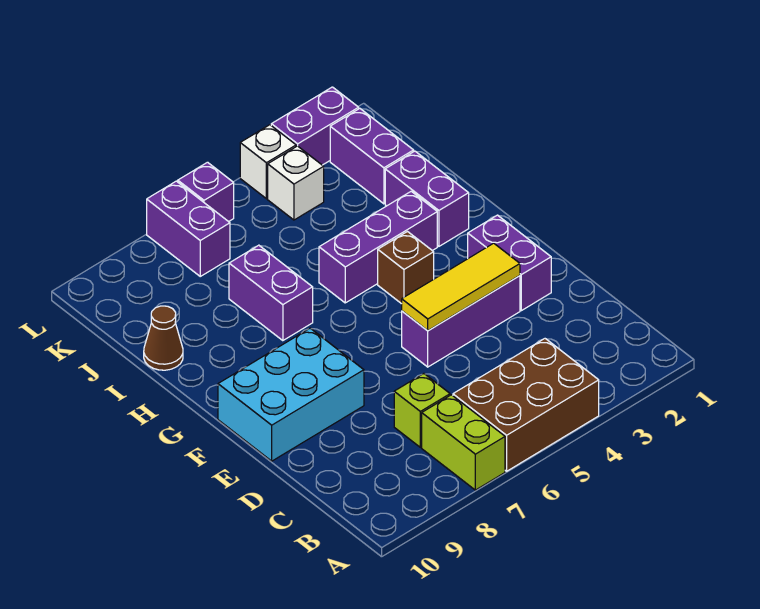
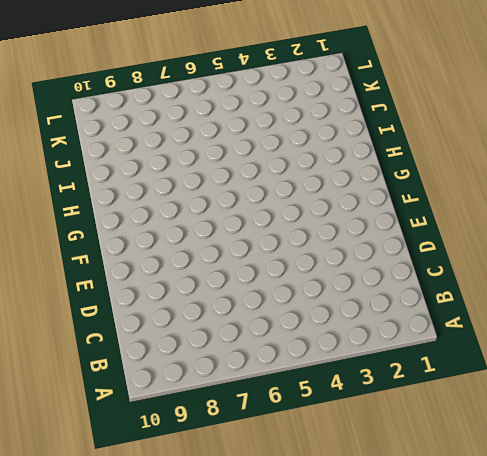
none -> brown 2x3 brick [453,339,599,471]
none -> lime 1x2 brick [422,395,505,490]
none -> lime 1x1 brick [394,374,450,447]

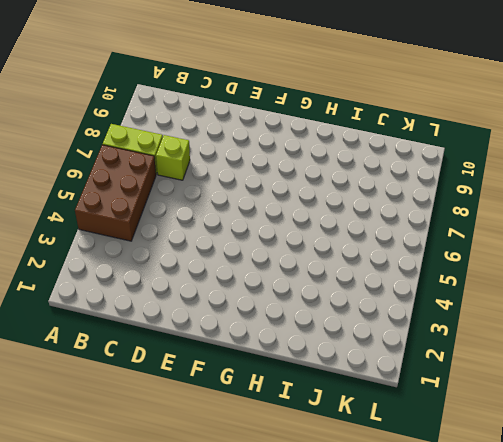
none -> purple 1x2 brick [468,215,551,311]
none -> purple 1x3 brick [402,276,520,367]
none -> cyan 2x3 brick [218,328,364,461]

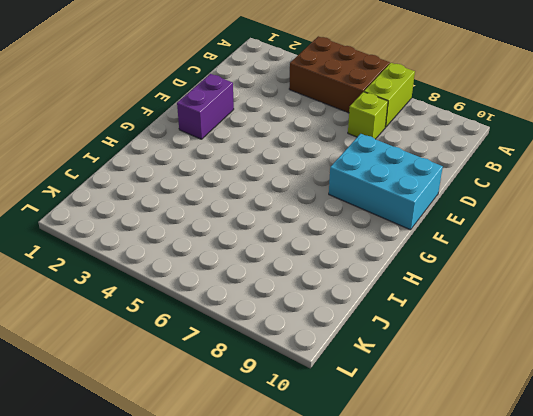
none -> purple 1x3 brick [402,276,520,367]
none -> brown 1x1 brick [378,232,434,304]
none -> purple 1x2 brick [385,151,469,246]

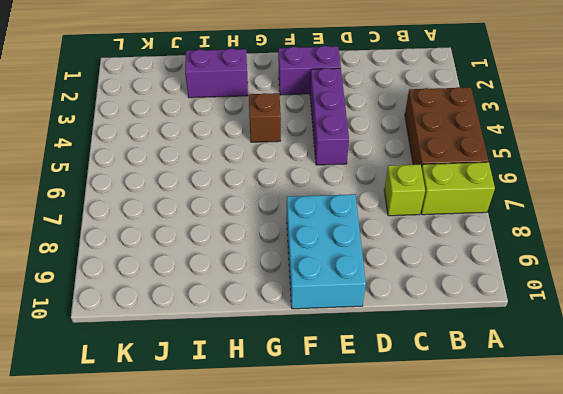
none -> purple 1x3 brick [319,191,437,303]
none -> purple 1x2 brick [229,245,313,341]
none -> brown 1x1 cone [144,306,183,370]

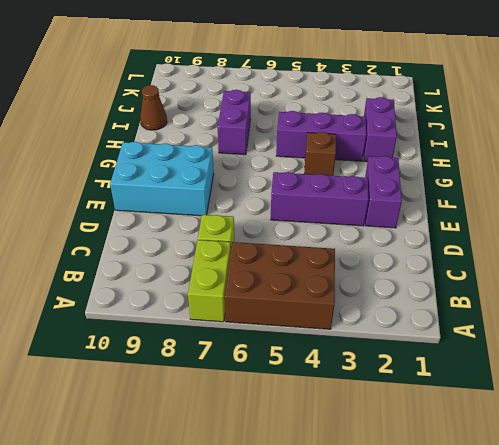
none -> purple 1x2 brick [330,109,414,204]
none -> white 1x1 brick [268,146,324,220]
none -> purple 1x2 brick [147,181,230,276]

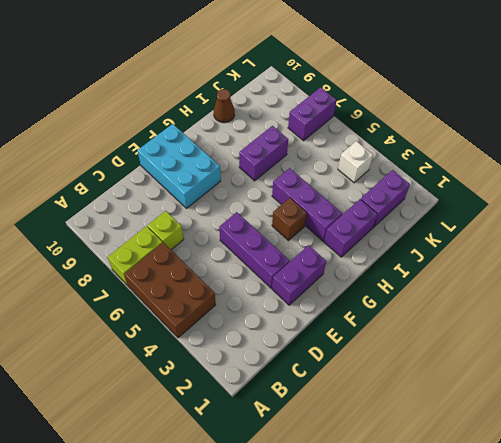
none -> purple 1x2 brick [271,87,359,165]
none -> white 1x1 brick [240,125,296,199]
none -> purple 1x1 brick [178,162,234,222]

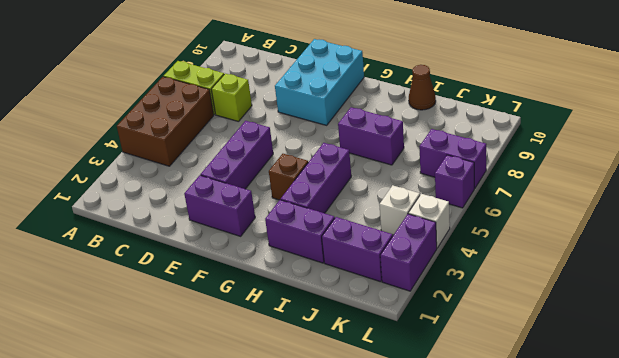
none -> yellow 1x3 tile [402,243,520,331]

